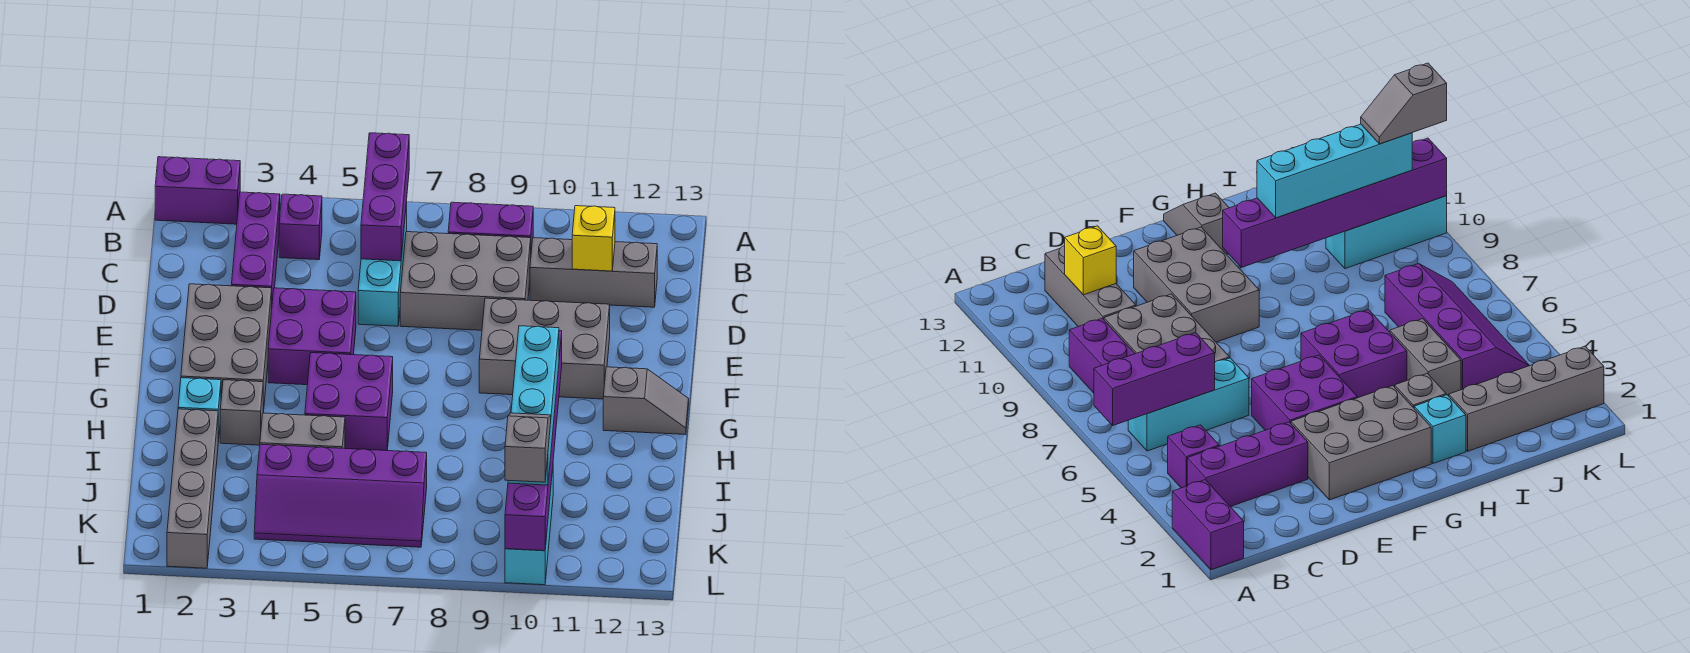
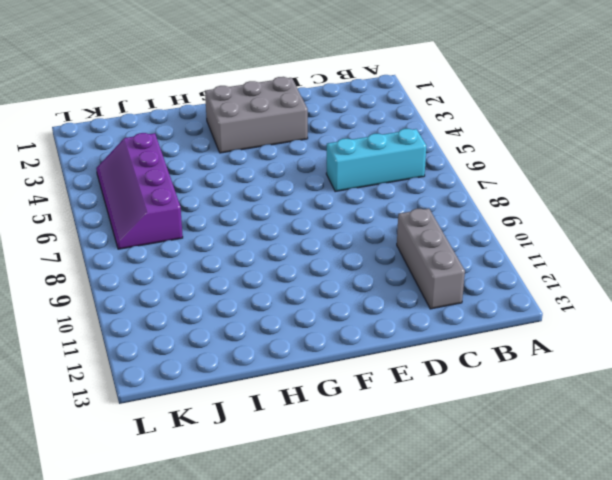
none -> purple 1x2 brick [155,157,240,224]
none -> purple 1x3 brick [231,192,280,300]
none -> purple 1x1 brick [279,194,322,260]

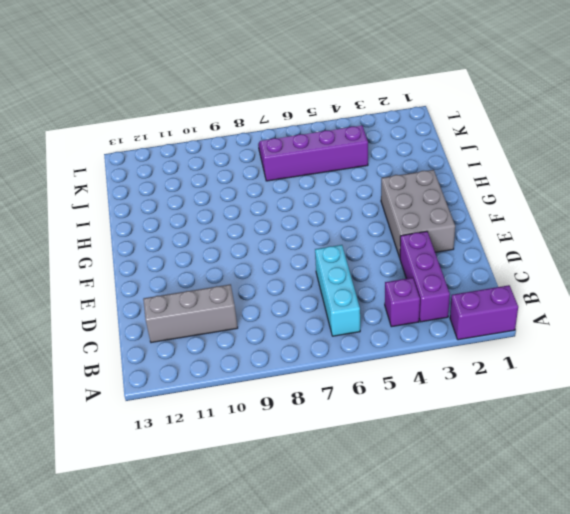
none -> purple 1x2 brick [448,202,533,251]
none -> grey 2x3 brick [400,232,531,330]
none -> purple 2x2 brick [268,288,356,385]

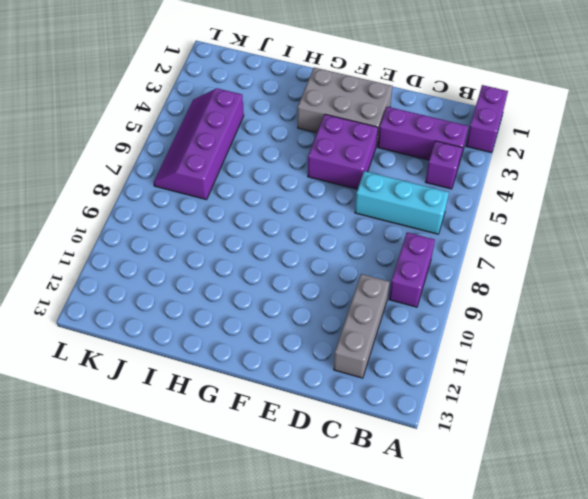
none -> grey 2x3 brick [400,232,531,330]
none -> grey 2x3 brick [479,298,610,399]
none -> purple 2x2 brick [305,353,393,451]

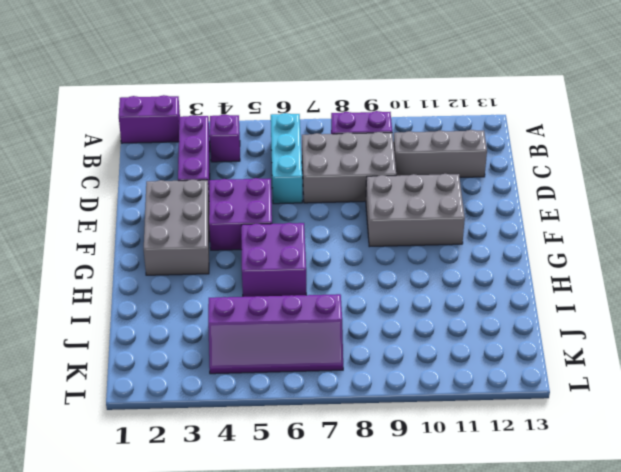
none -> grey 1x2 slope [603,367,689,435]
none -> cyan 1x1 brick [178,378,221,442]
none -> grey 1x1 brick [220,380,263,445]

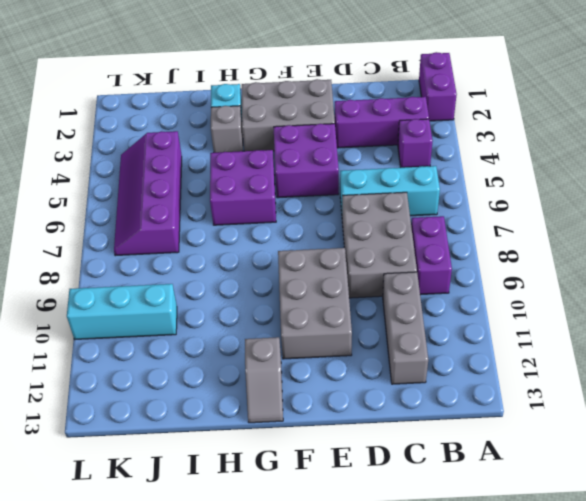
none -> grey 1x4 brick [167,409,218,568]
none -> grey 1x2 brick [260,413,345,448]
none -> purple 1x3 brick [361,133,409,261]

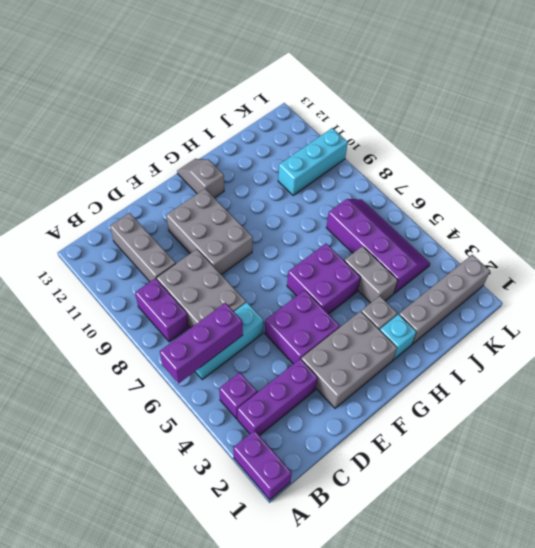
none -> yellow 1x1 brick [572,206,615,271]
none -> purple 1x6 brick [505,331,562,551]
none -> cyan 1x4 brick [508,326,559,485]

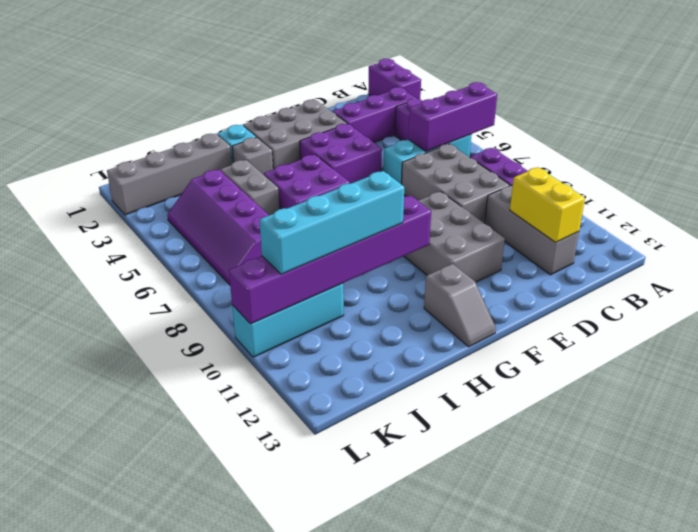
yellow 1x2 brick [510,167,585,243] -> yellow 1x1 brick [572,206,615,271]
none -> grey 1x2 slope [505,413,551,482]

